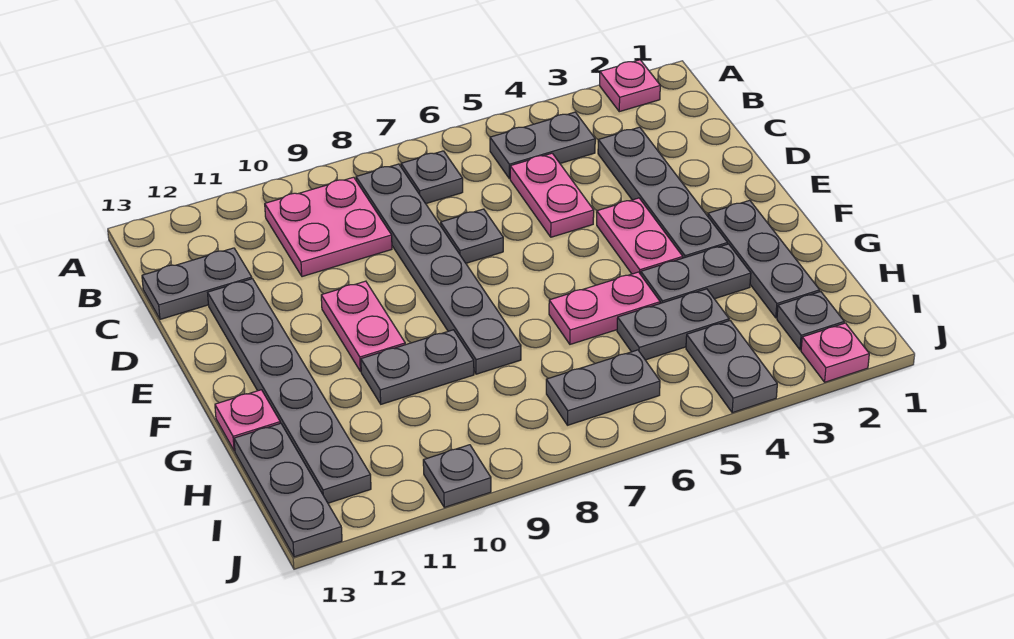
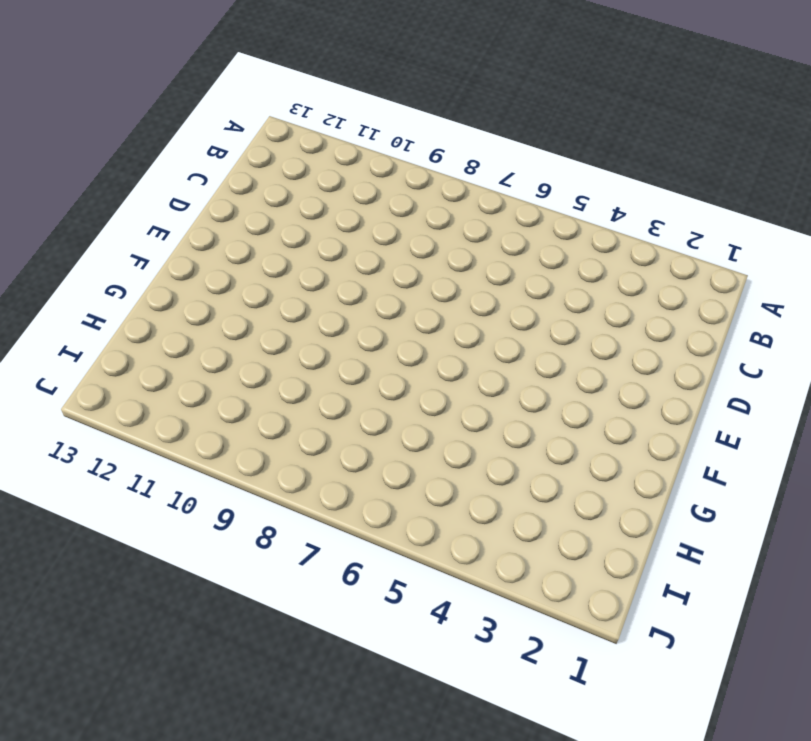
none -> pink 1x1 plate [600,60,660,112]
none -> grey 1x2 plate [490,112,595,179]
none -> grey 1x1 plate [401,151,463,204]

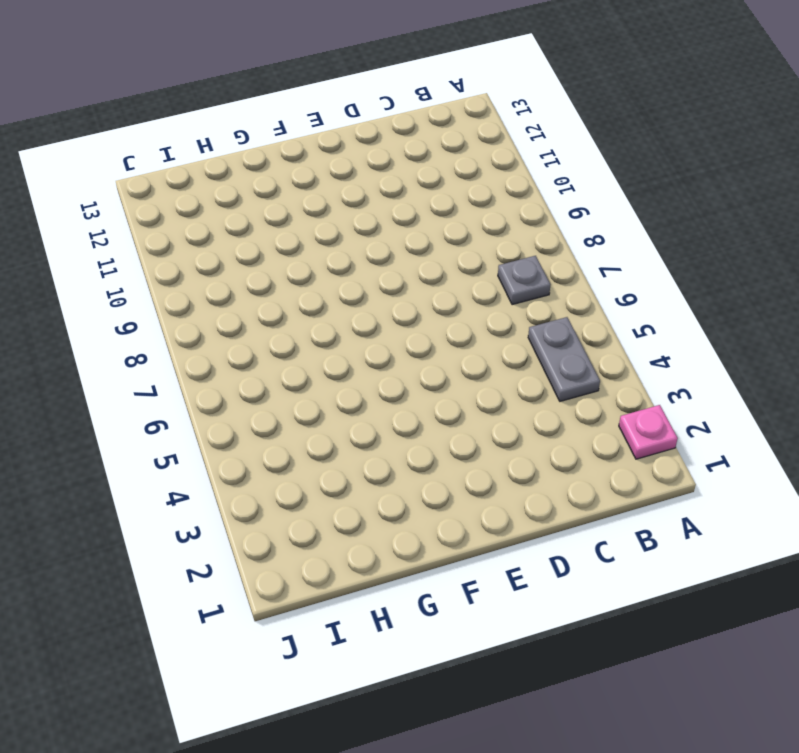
none -> grey 1x6 plate [356,164,521,374]
none -> pink 2x2 plate [265,177,392,277]
none -> grey 1x4 plate [598,127,728,258]

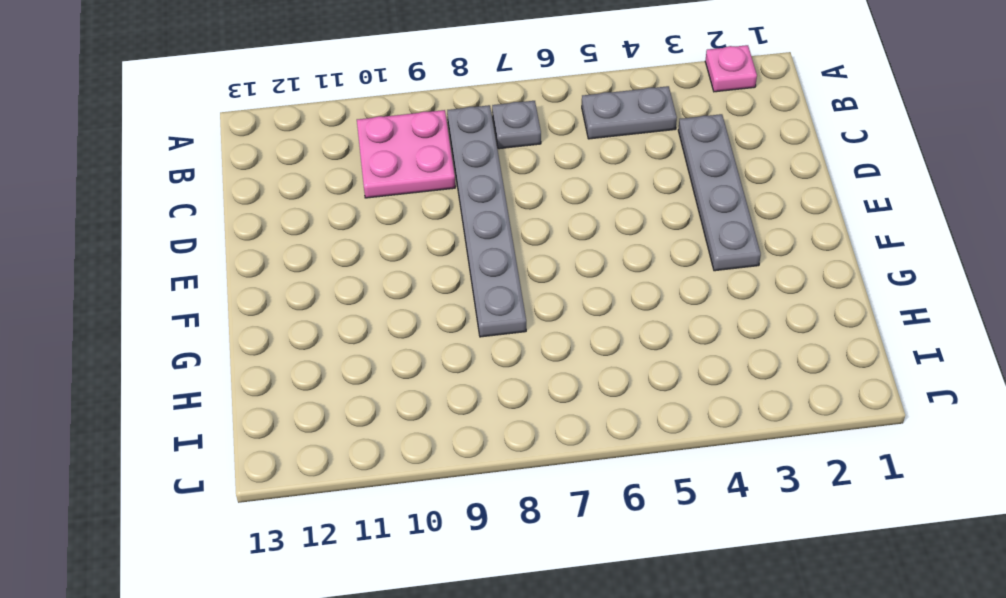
none -> pink 1x2 plate [510,153,594,237]
none -> grey 1x2 plate [142,248,252,319]
none -> grey 1x1 plate [441,209,503,263]

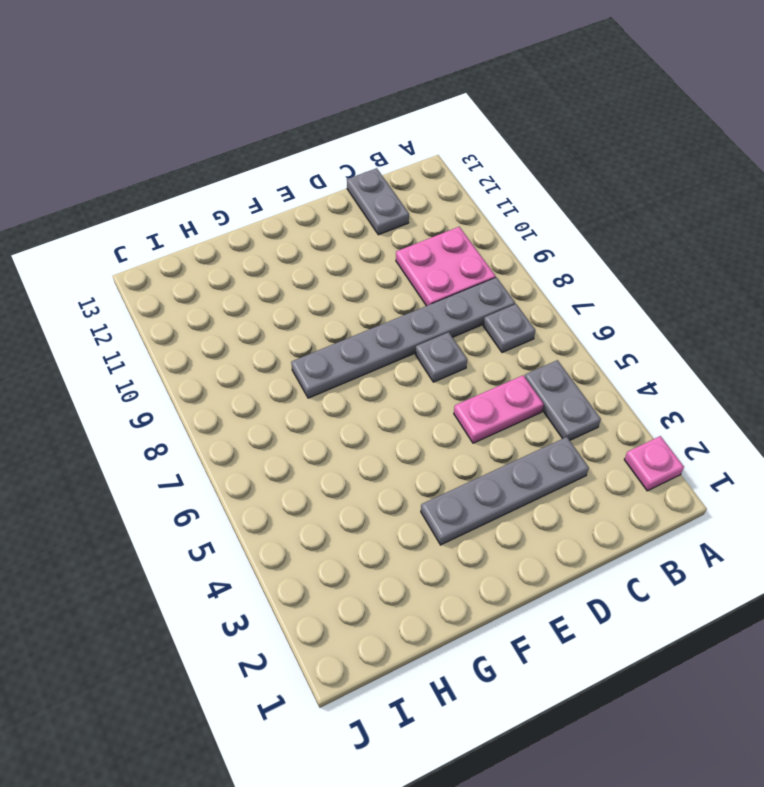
none -> grey 1x6 plate [208,279,371,503]
none -> pink 1x2 plate [597,198,683,274]
none -> pink 1x2 plate [321,281,405,372]

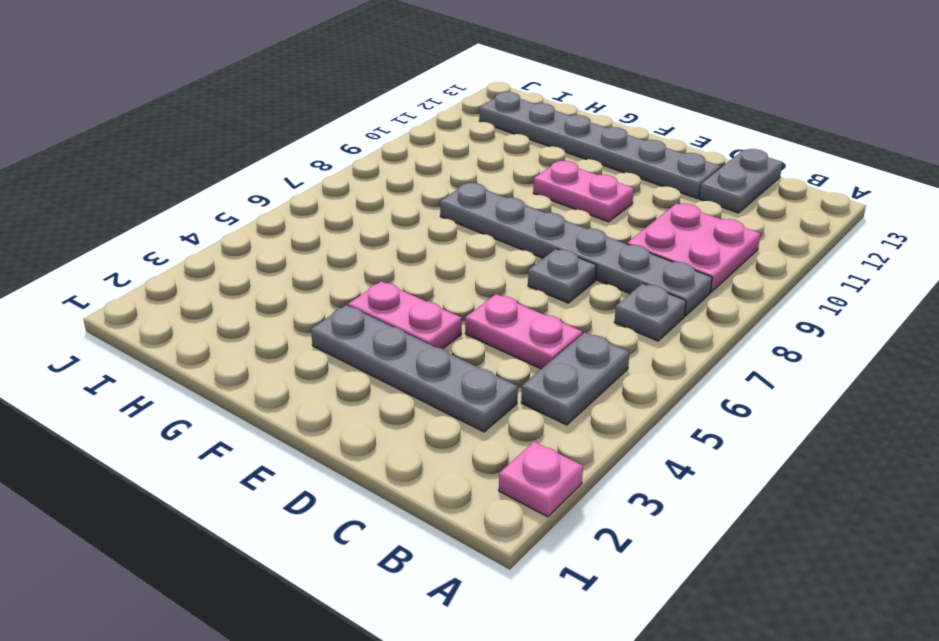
none -> grey 1x3 plate [708,200,820,318]
none -> grey 1x2 plate [641,244,751,303]
none -> pink 1x2 plate [549,272,660,344]

